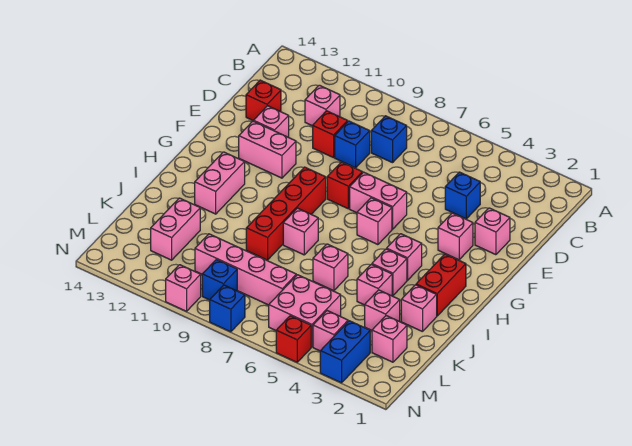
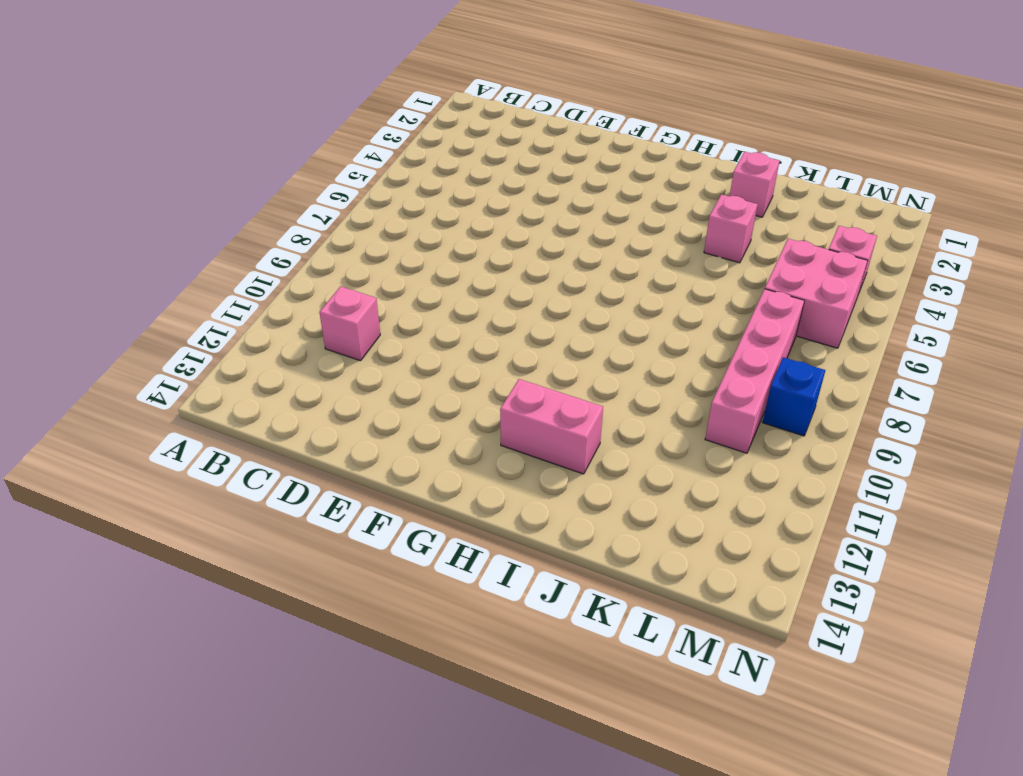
none -> blue 1x1 brick [371,116,407,163]
none -> blue 1x1 brick [445,172,480,219]
none -> blue 1x1 brick [335,121,370,168]
none -> red 1x1 brick [313,111,348,158]

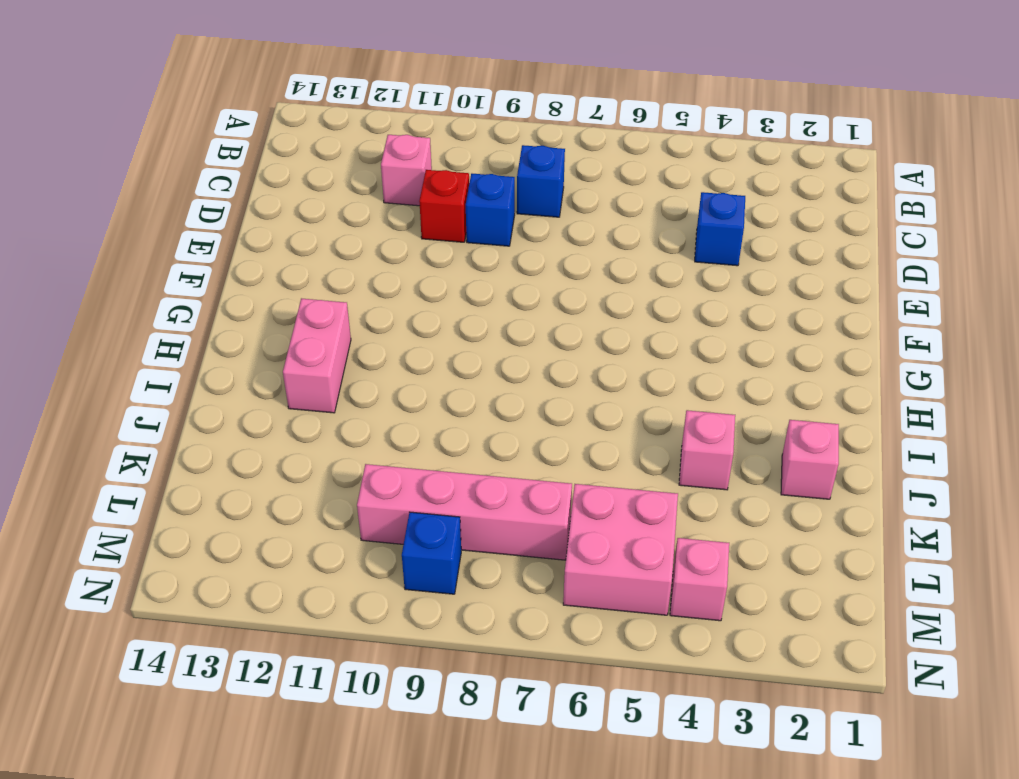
none -> red 1x1 brick [246,80,281,121]
none -> pink 1x1 brick [475,208,510,255]
none -> pink 1x1 brick [254,106,289,137]
none -> pink 1x1 brick [438,213,473,260]

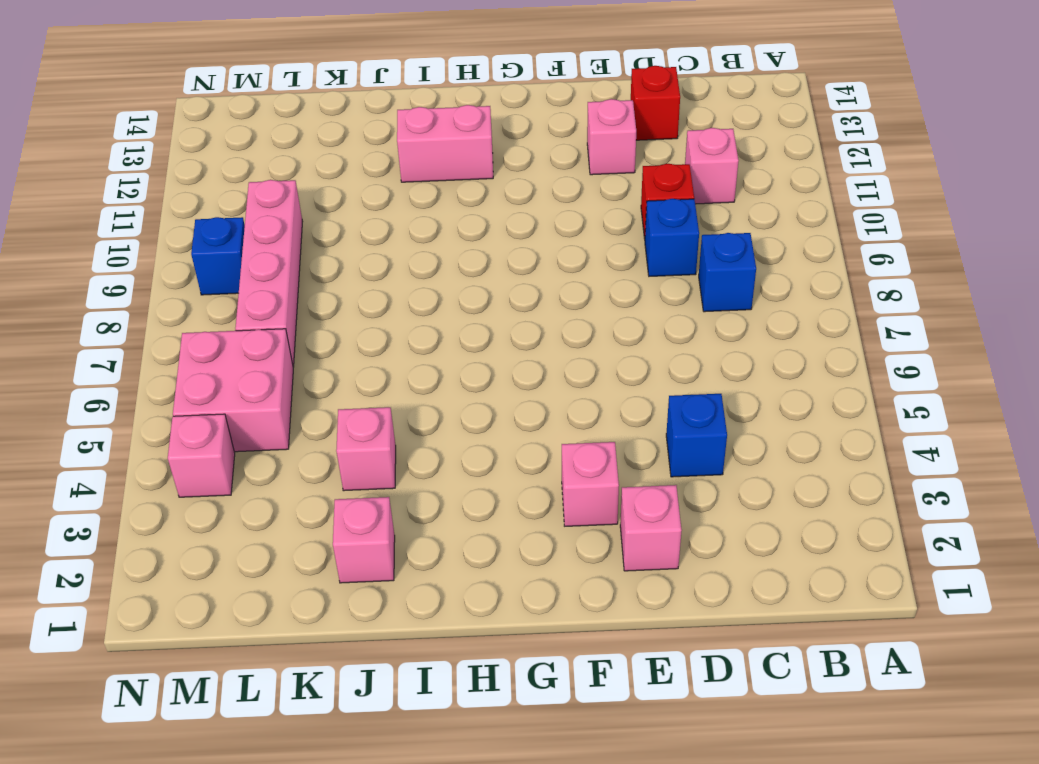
none -> pink 1x2 brick [350,172,407,229]
none -> red 1x1 brick [327,162,362,209]
none -> pink 1x2 brick [239,121,296,178]
none -> pink 1x1 brick [357,198,392,245]

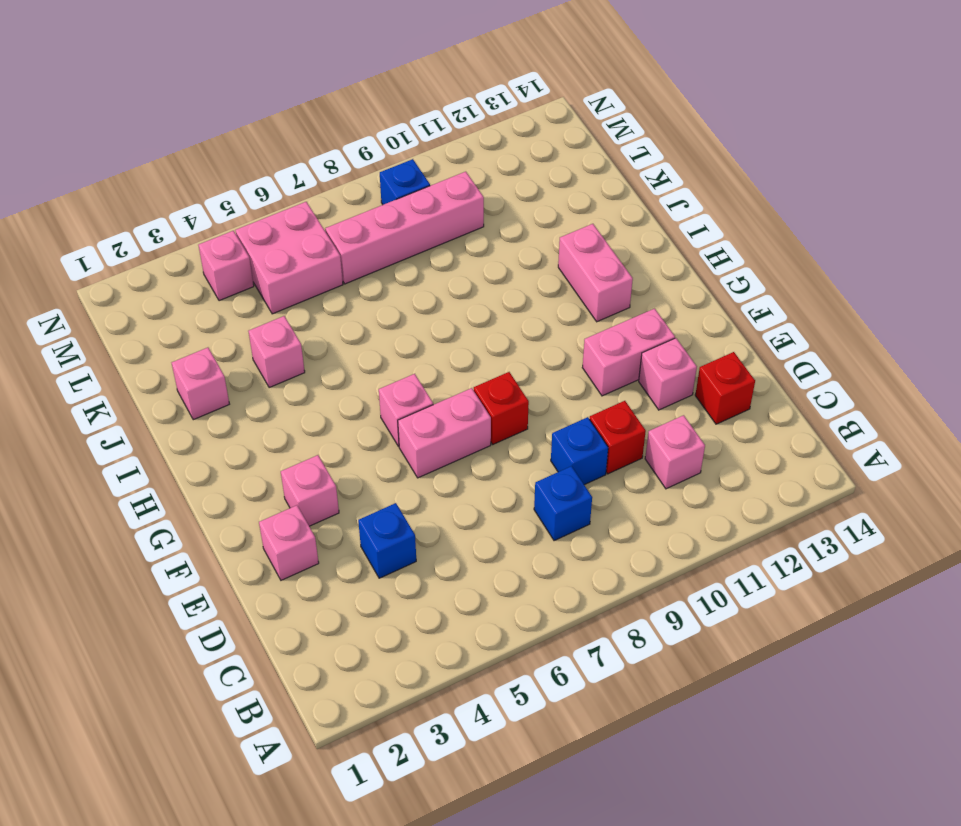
none -> red 1x4 brick [246,167,326,260]
none -> red 1x2 brick [416,254,466,316]
none -> pink 1x1 brick [387,234,422,280]
none -> pink 1x1 brick [372,249,407,296]

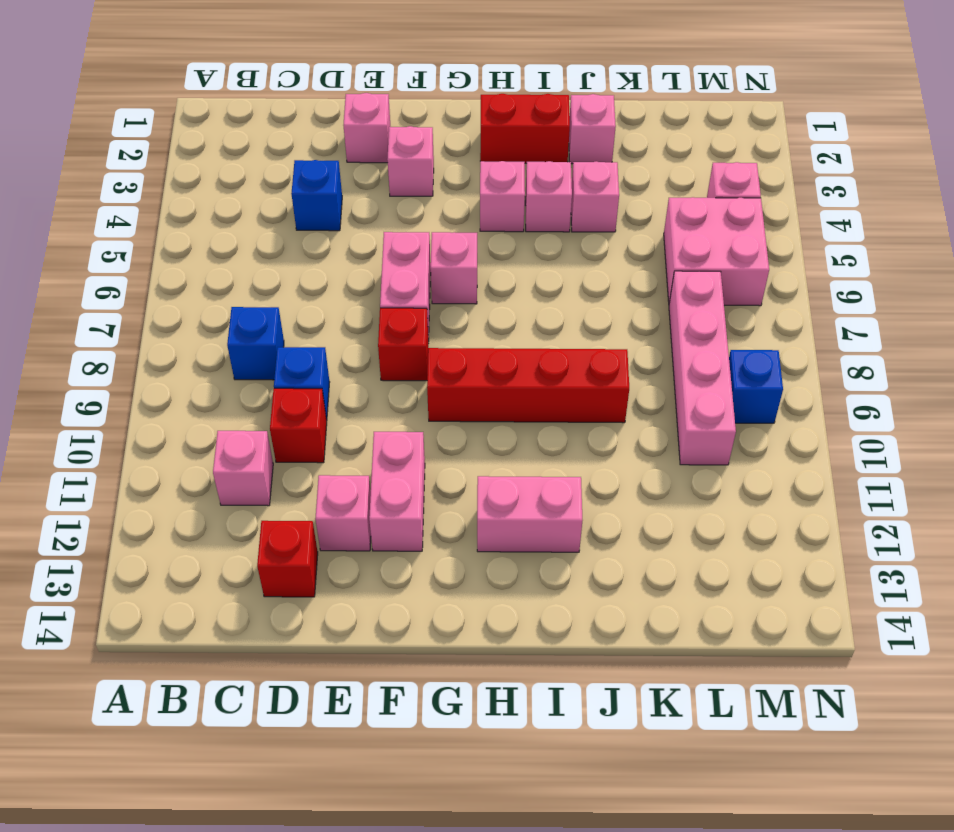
none -> pink 1x1 brick [283,208,318,255]
none -> pink 1x1 brick [313,244,348,291]
none -> pink 1x1 brick [365,290,400,330]
none -> pink 1x2 brick [151,198,200,260]

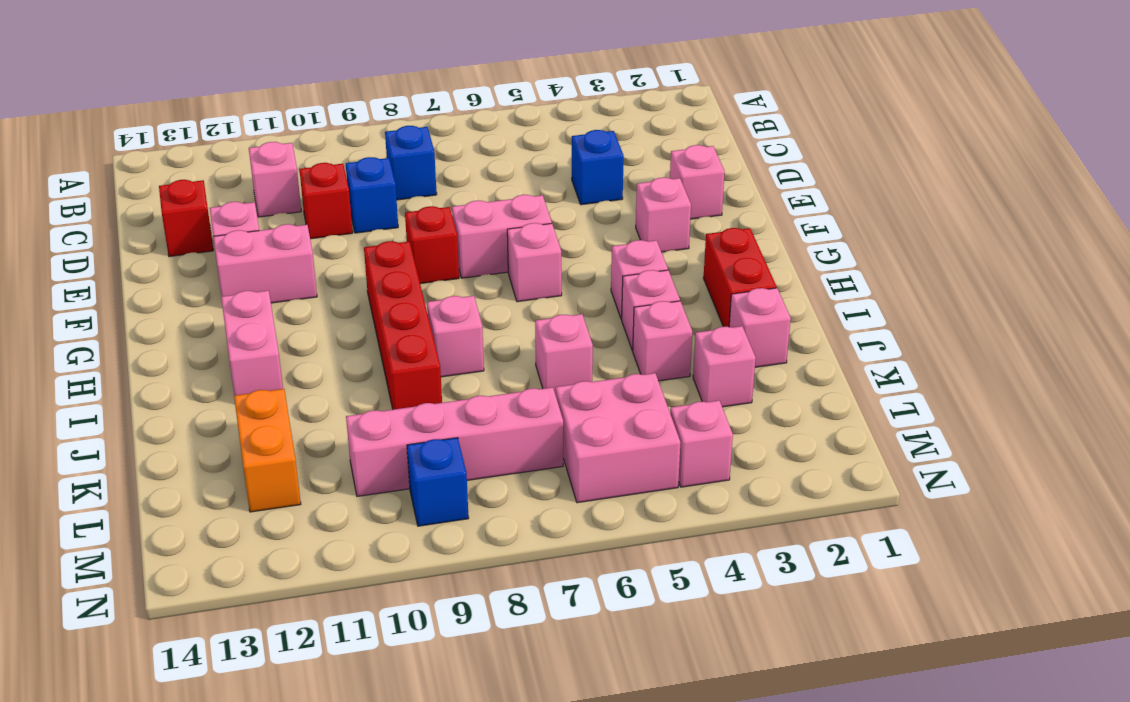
orange 1x2 brick [234,389,301,512] -> pink 1x2 brick [151,198,200,260]
none -> pink 1x1 brick [372,316,407,362]
none -> blue 1x2 brick [320,321,370,383]
none -> red 1x1 brick [276,316,311,362]
none -> blue 1x1 brick [210,285,245,332]

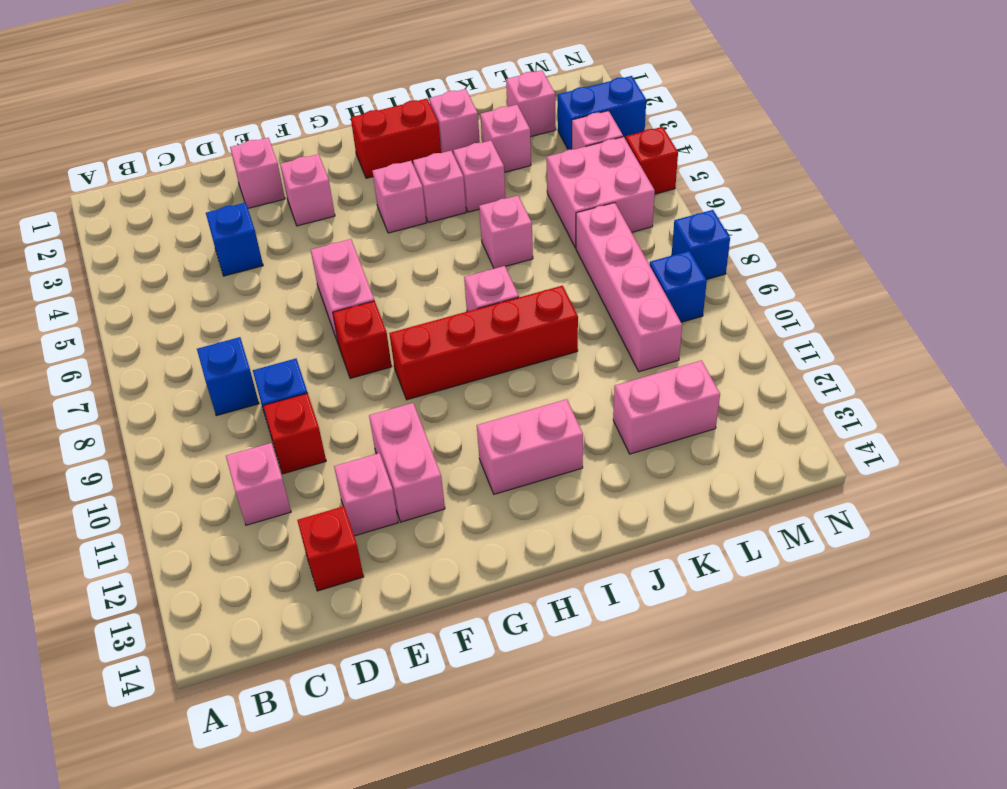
none -> pink 1x1 brick [357,198,392,245]
none -> pink 1x1 brick [166,265,201,311]

